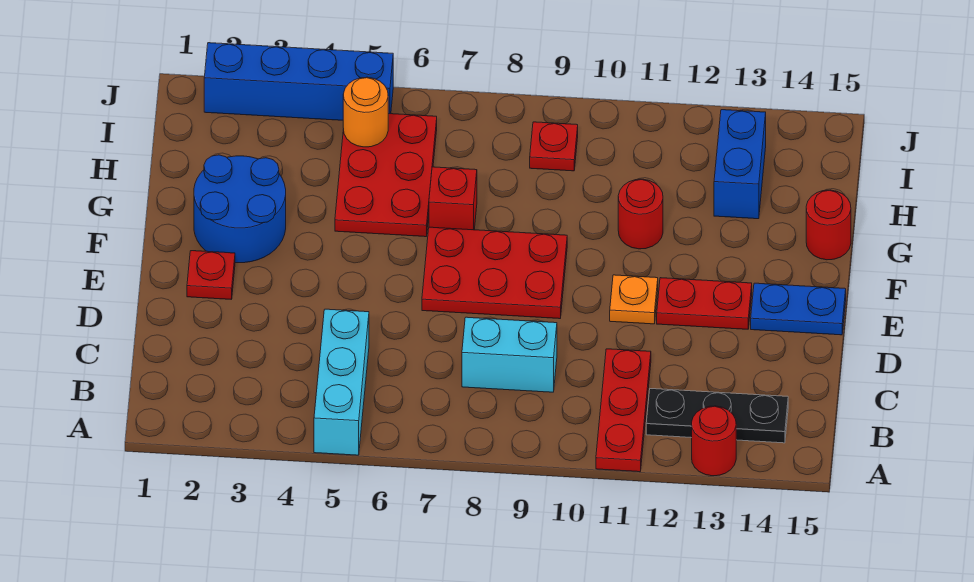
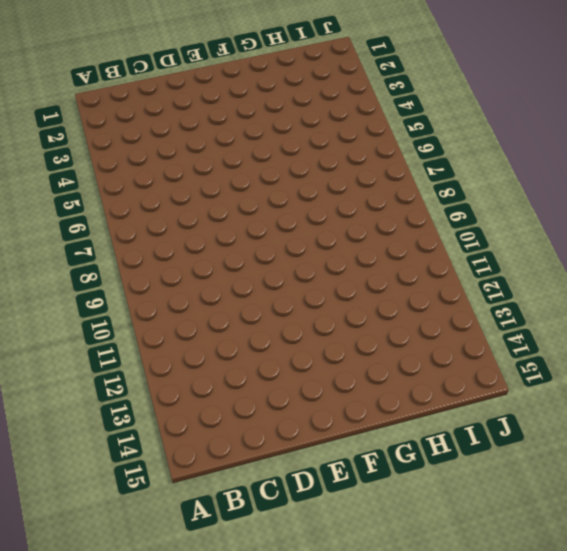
none -> cyan 1x3 brick [314,309,369,455]
none -> red 1x3 plate [596,349,651,472]
none -> red 1x1 round brick [692,406,736,476]

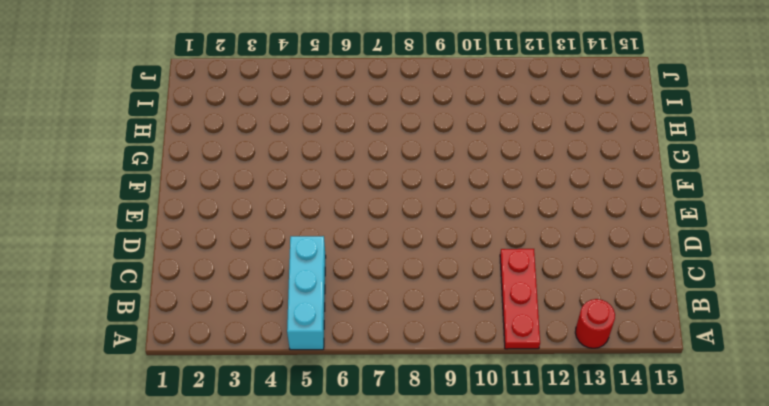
none -> black 1x3 plate [646,389,788,443]
none -> cyan 1x2 brick [462,317,557,392]
none -> red 1x1 plate [187,251,235,299]

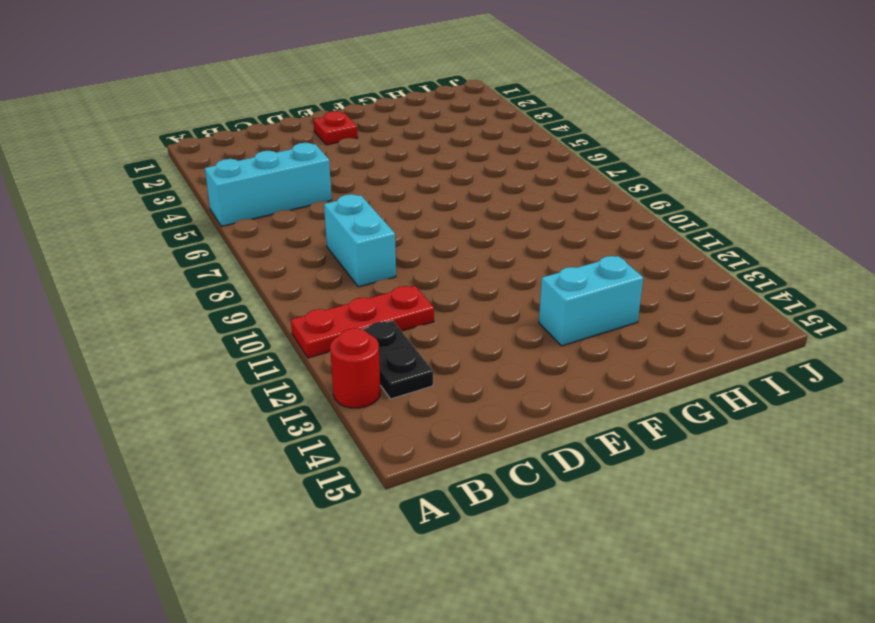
black 1x2 plate [363,321,433,399] -> black 1x3 plate [646,389,788,443]
cyan 1x2 brick [539,256,643,346] -> none
none -> red 2x3 plate [422,227,567,319]
none -> orange 1x1 plate [610,275,658,324]
none -> red 1x2 plate [657,278,752,329]

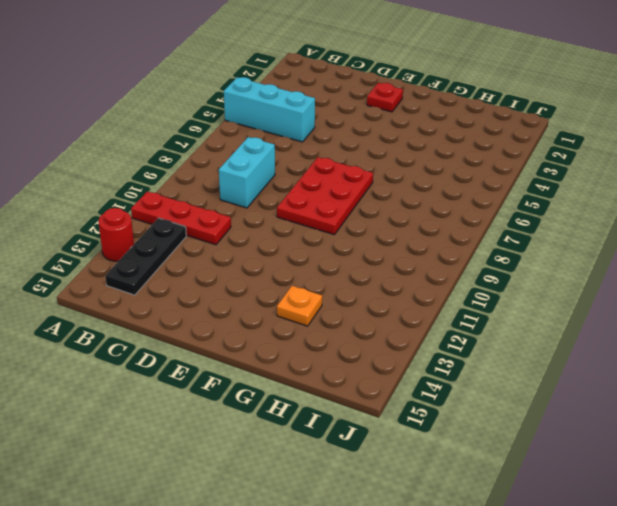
orange 1x1 plate [277,286,322,326] -> orange 1x1 plate moved to [610,275,658,324]
none -> red 1x2 plate [657,278,752,329]
none -> blue 1x2 plate [751,283,846,335]
none -> blue 2x2 round brick [194,155,286,263]

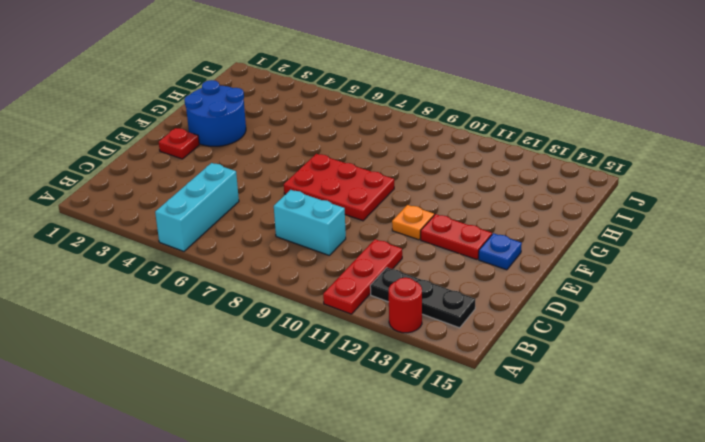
blue 1x1 plate [479,233,522,270] -> blue 1x2 plate [751,283,846,335]
none -> red 2x3 plate [335,114,437,237]
none -> red 1x1 brick [429,167,477,230]
none -> red 1x1 round brick [618,179,663,249]

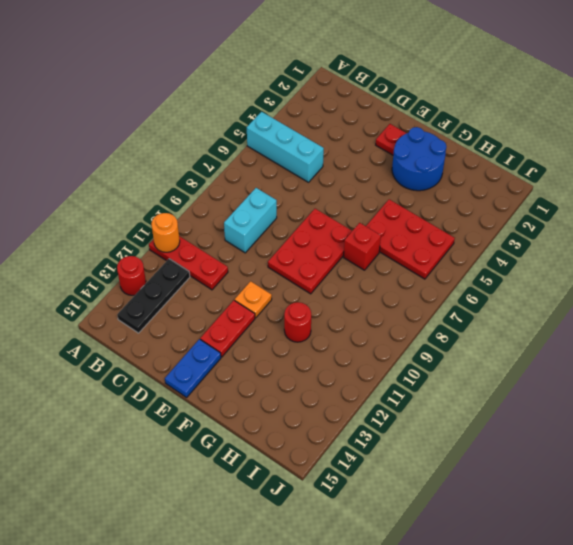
orange 1x1 round brick [151,213,180,252] -> orange 1x1 round brick moved to [343,77,388,147]
none -> red 1x1 round brick [806,190,851,260]
none -> blue 1x2 brick [714,110,766,219]
none -> red 1x1 plate [530,122,578,171]

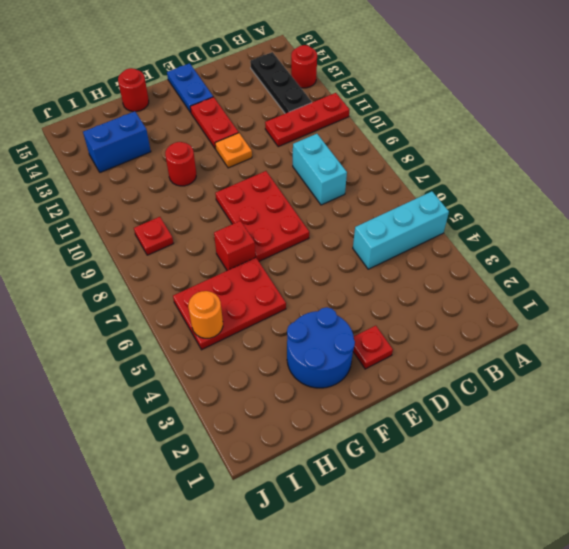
none -> blue 1x4 brick [204,43,393,120]

